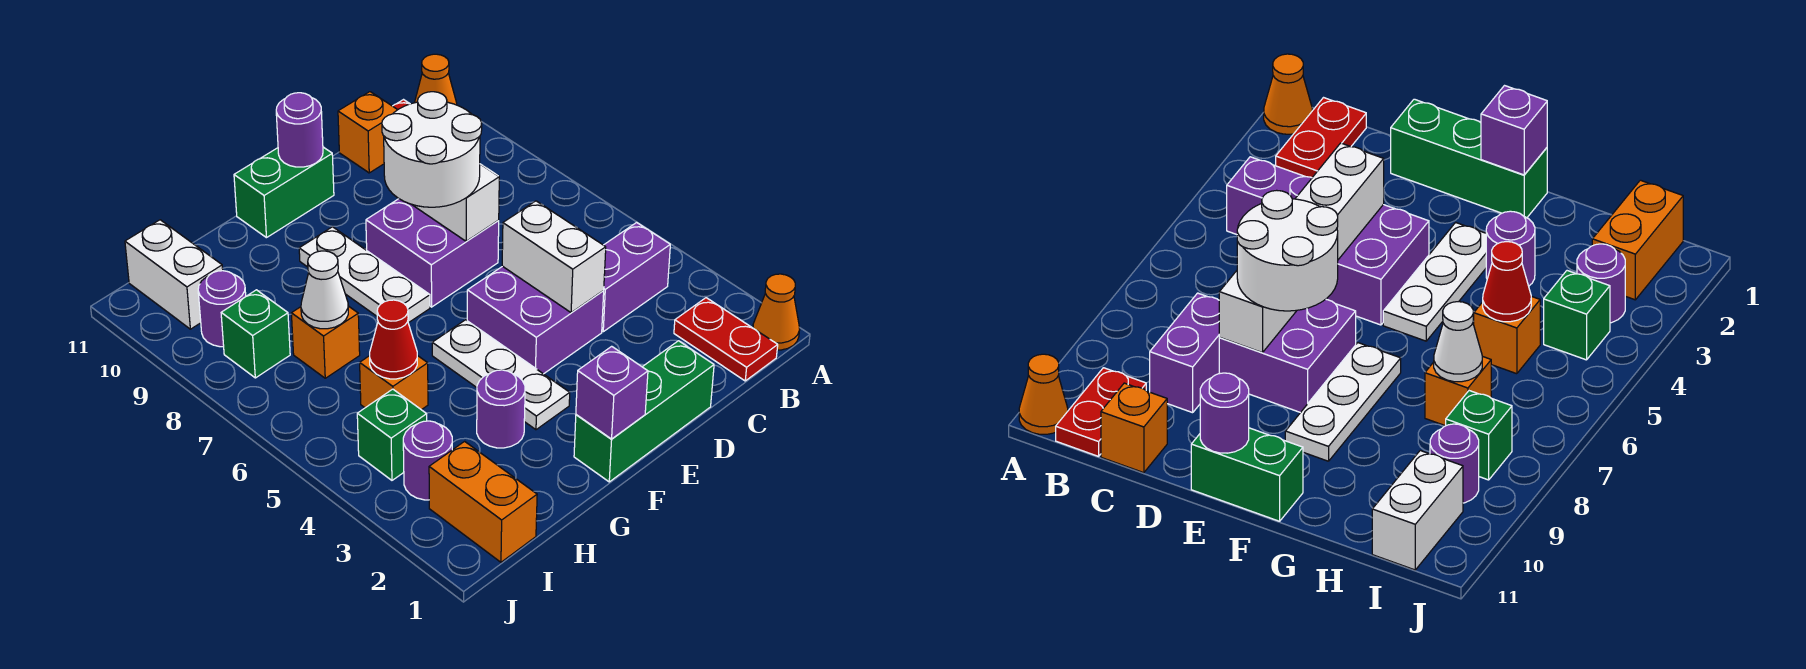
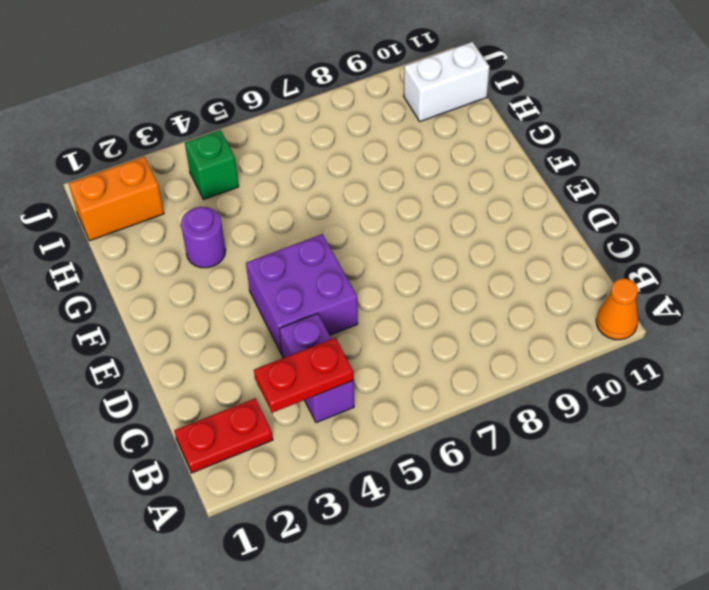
red 1x2 plate [254,338,354,413] -> red 1x2 plate moved to [1056,368,1146,456]
none -> orange 1x1 cone [753,274,800,350]
none -> purple 1x2 brick [1150,293,1220,413]
none -> orange 1x1 brick [338,92,397,173]

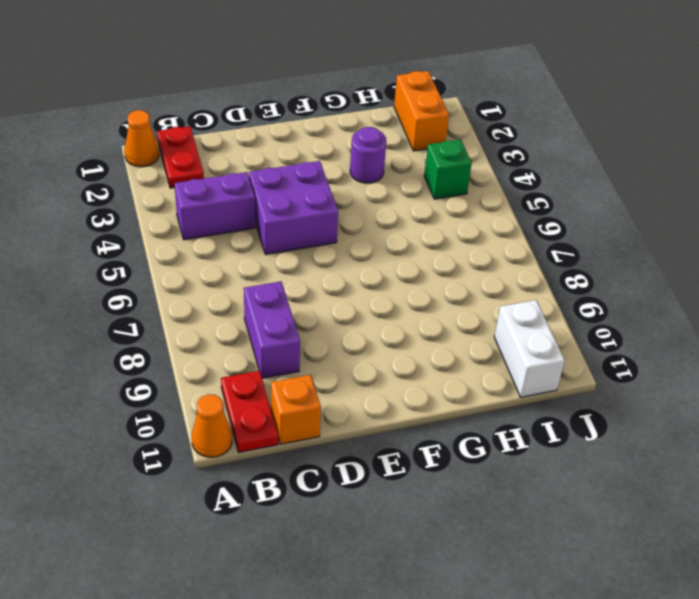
none -> green 1x3 brick [574,341,714,482]
none -> purple 2x2 brick [366,199,499,307]
none -> green 1x2 brick [234,147,334,238]

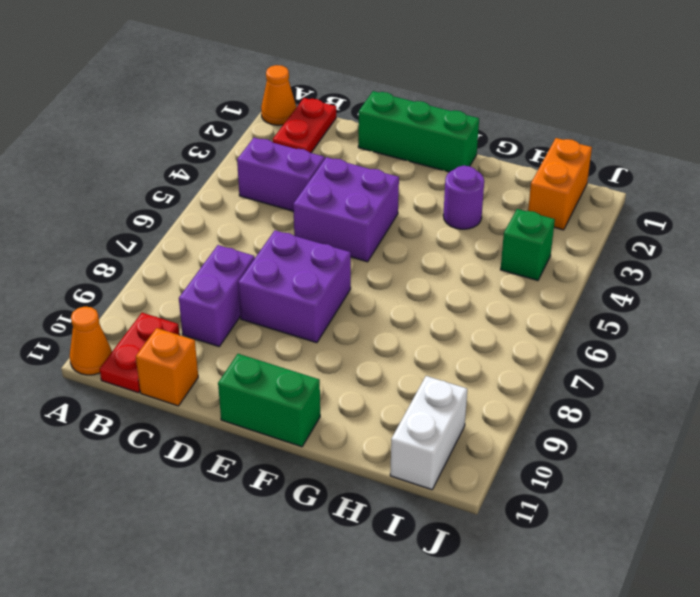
none -> white 1x3 plate [432,320,570,430]
none -> white 1x3 plate [299,227,430,323]
none -> orange 1x1 brick [360,355,428,410]

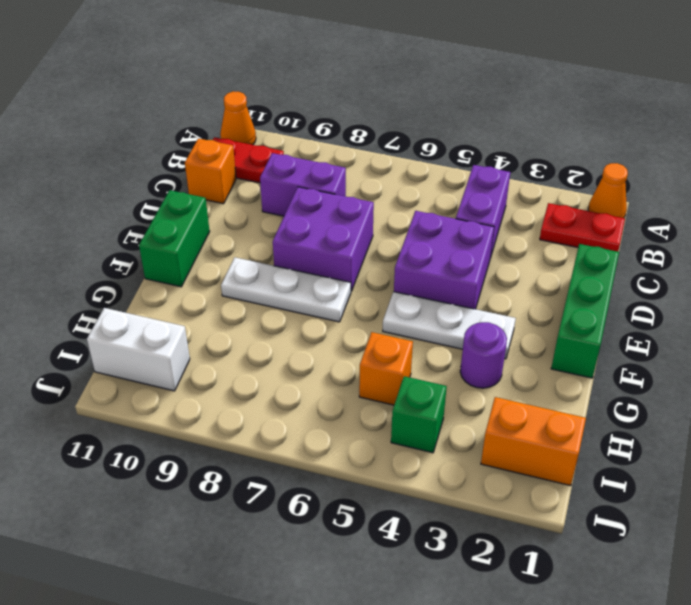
none -> orange 1x1 brick [291,306,360,378]
none -> purple 1x1 round brick [403,421,452,500]
none -> green 1x1 brick [221,290,290,378]

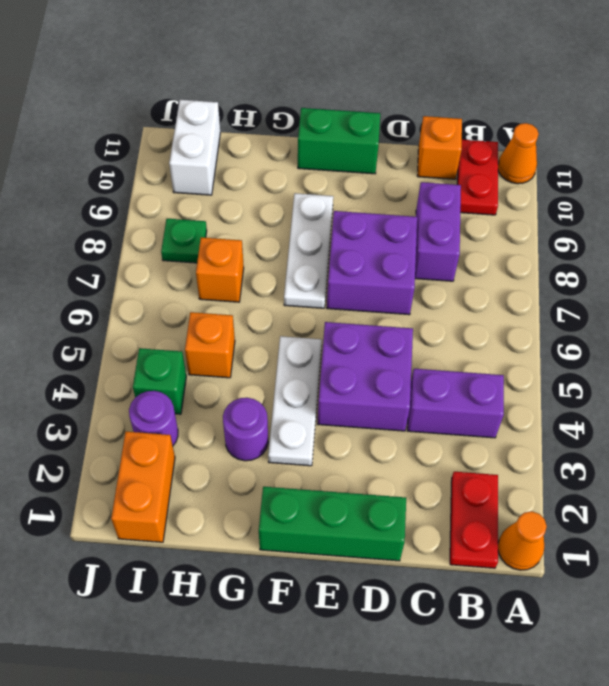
green 1x1 plate [161,219,207,263] -> green 1x1 brick [221,290,290,378]
none -> purple 1x1 round brick [198,271,246,347]
none -> white 1x2 brick [502,201,606,313]
none -> white 1x2 brick [413,164,499,241]

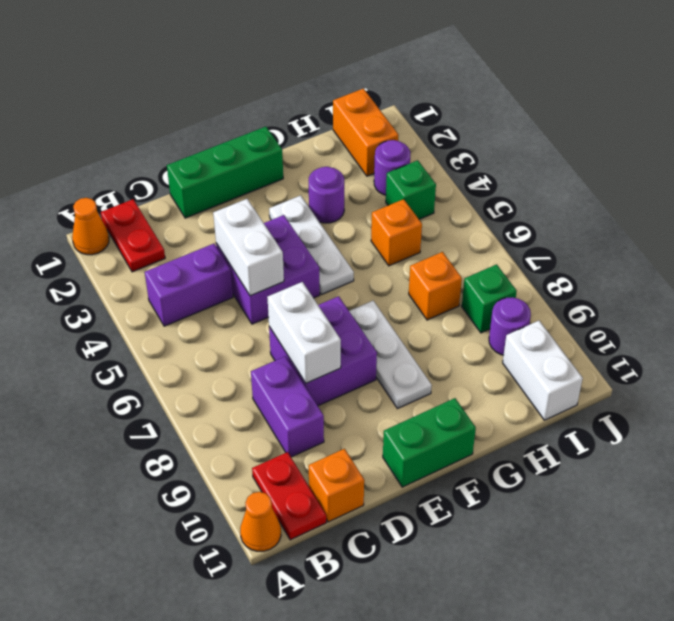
none -> purple 1x1 round brick [276,93,323,167]
none -> purple 1x1 brick [576,346,648,439]
none -> red 1x1 cone [370,300,417,379]

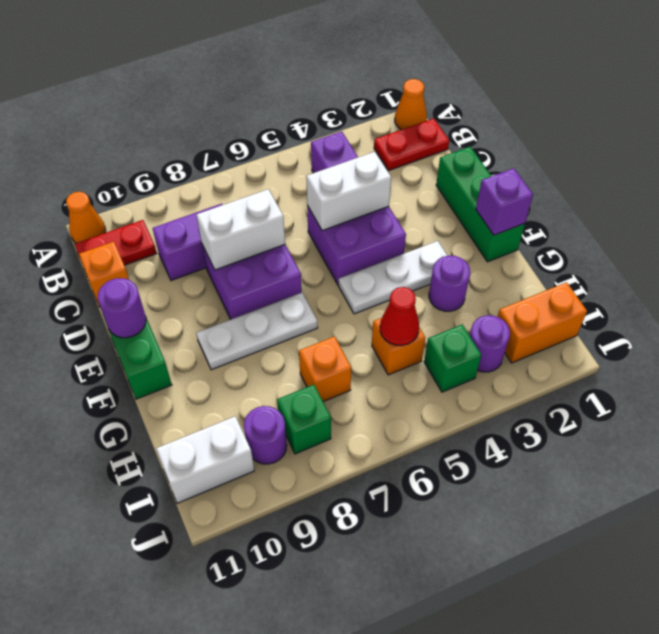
none -> white 1x1 cone [301,251,348,329]
none -> white 2x2 round brick [382,92,482,207]

